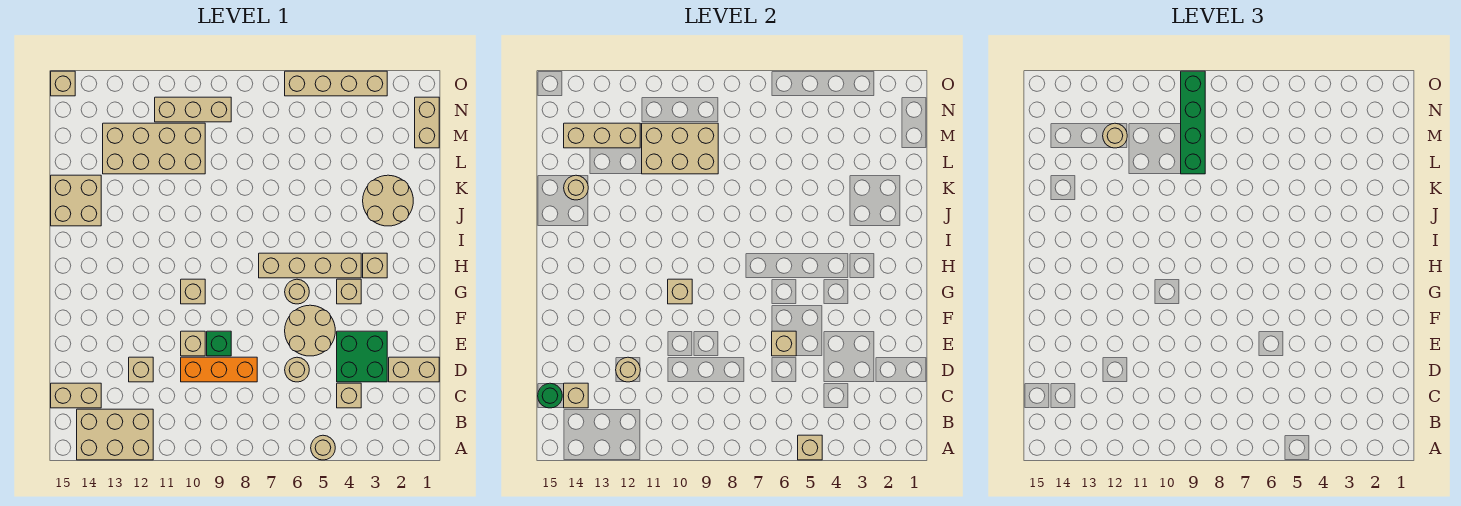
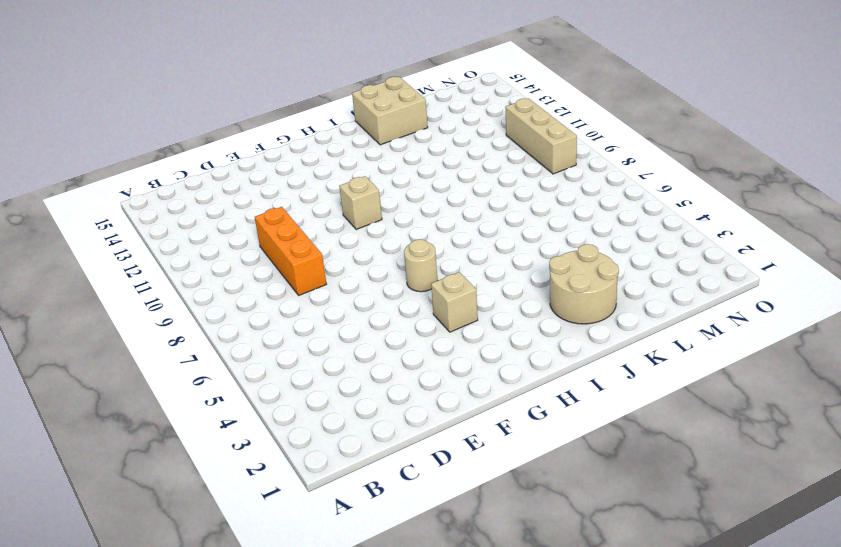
none -> tan 1x1 round brick [311,435,335,460]
none -> tan 2x3 brick [77,409,153,460]
none -> tan 1x1 brick [337,383,361,408]
none -> tan 1x2 brick [51,383,101,408]

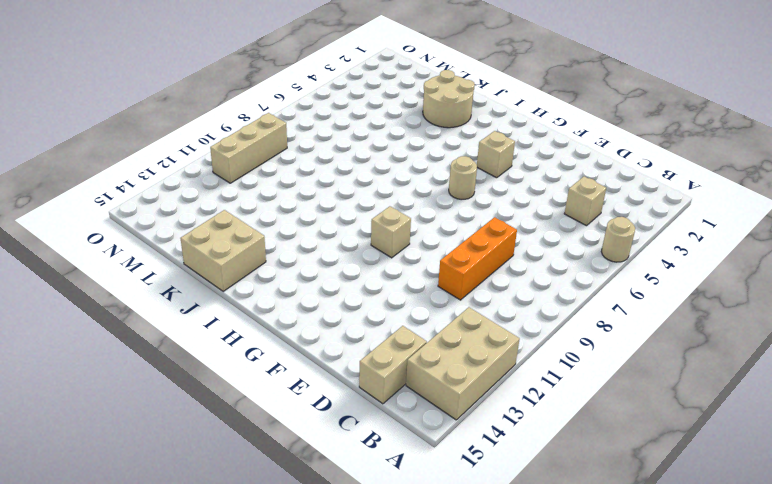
none -> tan 1x2 brick [389,357,439,382]
none -> green 2x2 brick [337,331,387,382]
none -> tan 1x1 round brick [285,357,309,382]
none -> tan 1x1 brick [129,357,153,382]

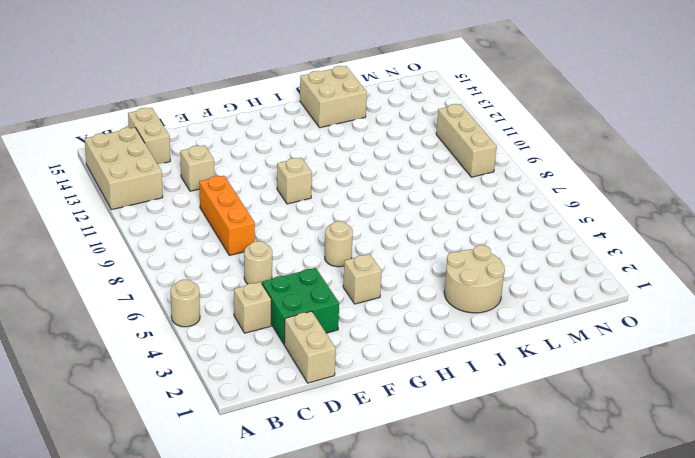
none -> tan 2x2 round brick [285,305,335,356]
none -> green 1x1 brick [207,331,231,356]
none -> tan 1x1 brick [181,331,205,356]
none -> tan 1x1 brick [363,253,387,278]

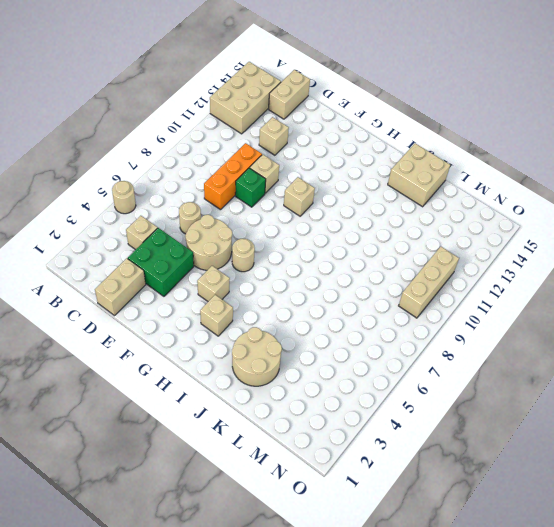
none -> tan 1x4 brick [259,253,361,278]
none -> tan 2x4 brick [103,123,205,174]
none -> tan 1x2 brick [415,97,439,148]
none -> tan 1x4 brick [285,71,387,96]

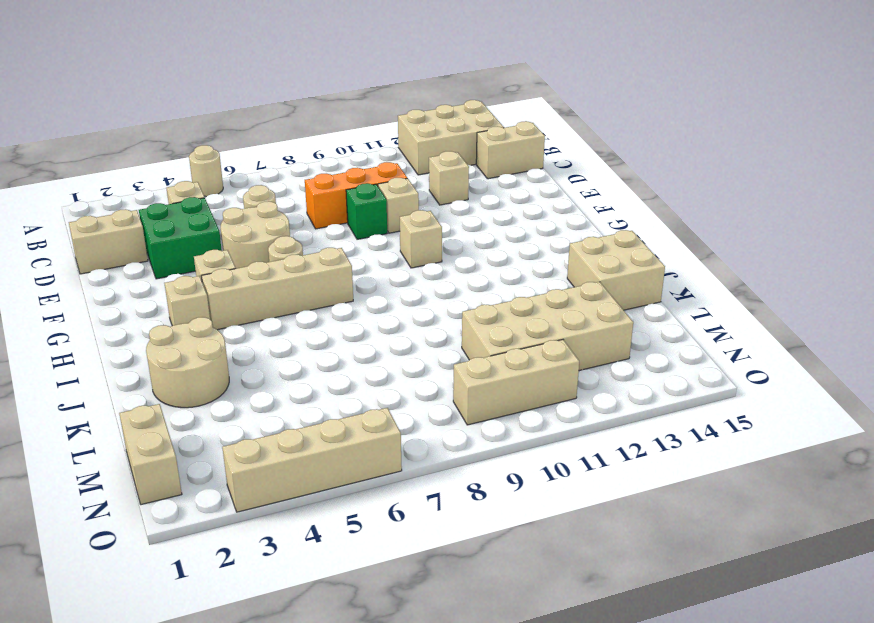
none -> tan 1x1 brick [51,71,75,96]
none -> tan 1x1 brick [798,435,822,460]
none -> tan 1x1 brick [564,383,588,408]
none -> green 1x1 round brick [538,383,562,408]

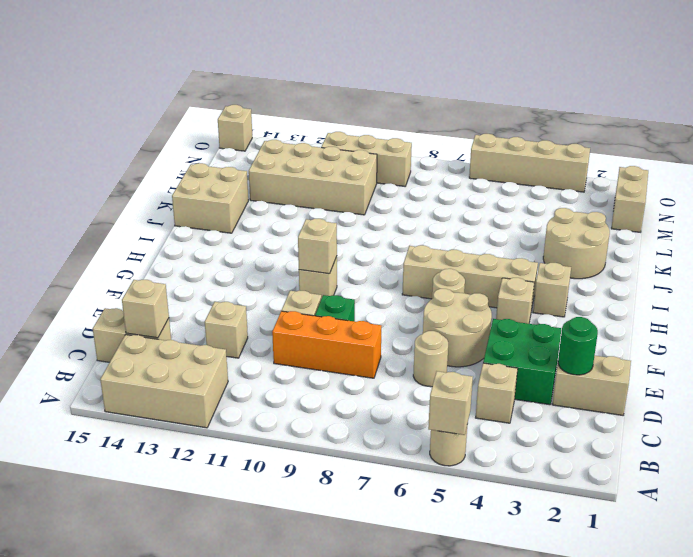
green 1x1 round brick [558,317,598,375] -> green 1x1 round brick moved to [538,383,562,408]
none -> tan 1x1 round brick [616,357,640,382]
none -> tan 1x1 brick [772,331,796,356]
none -> tan 1x1 round brick [564,175,588,200]
none -> tan 2x3 brick [642,123,718,174]

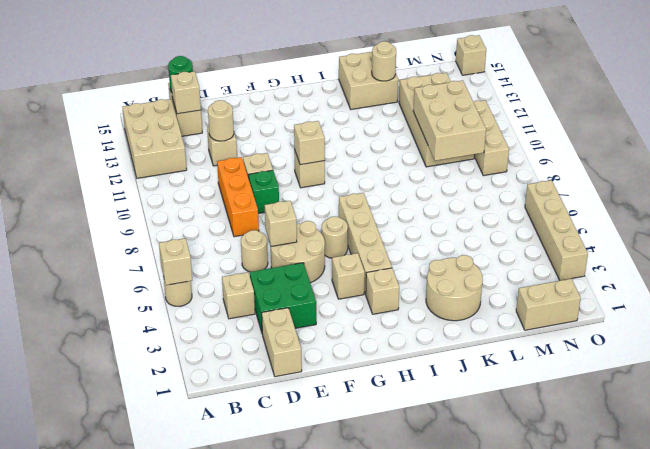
none -> tan 1x3 brick [564,123,640,148]
none -> green 1x4 brick [1181,71,1205,174]
none -> tan 1x1 round brick [1103,123,1127,148]

